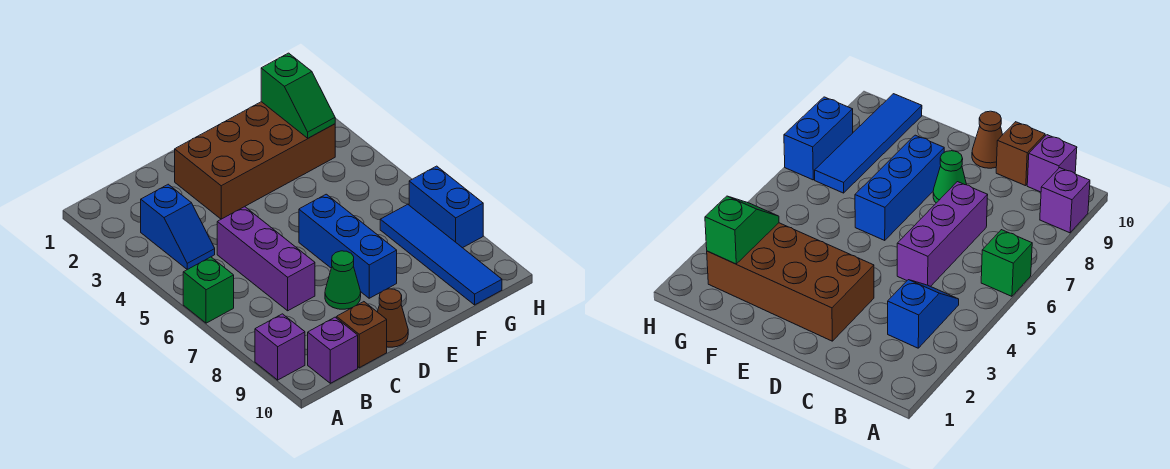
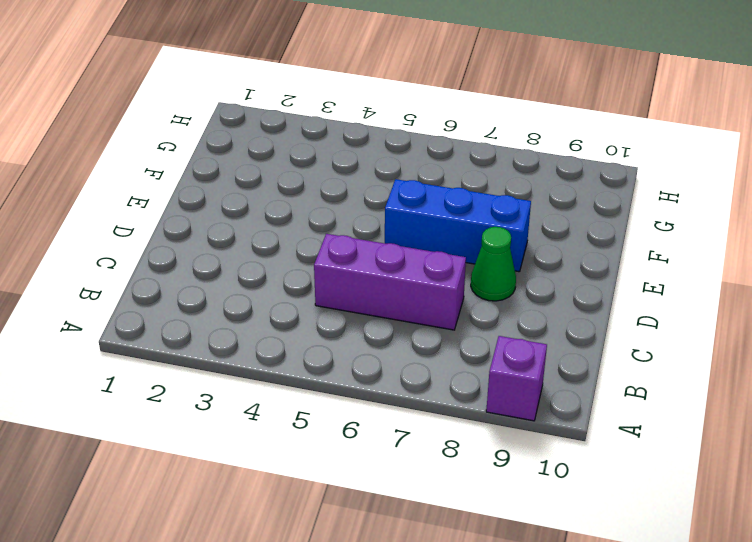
none -> green 1x1 brick [183,257,234,323]
none -> blue 1x2 slope [141,184,215,269]
none -> purple 1x1 brick [308,317,358,383]

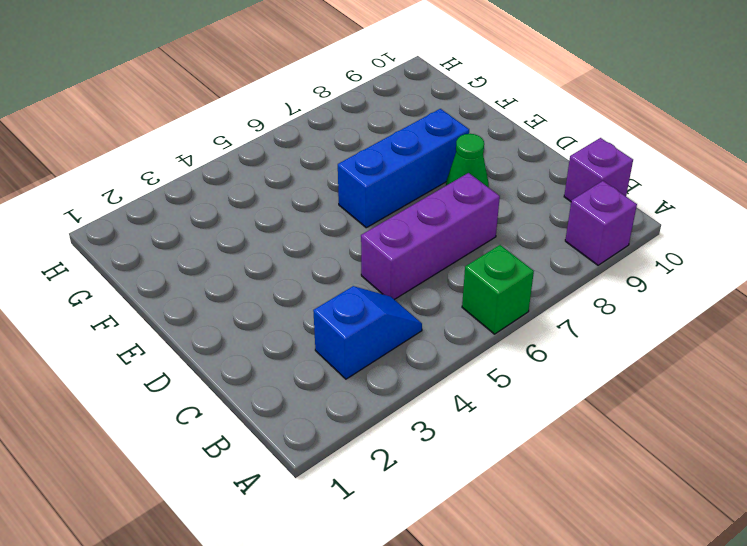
none -> brown 1x1 brick [337,302,387,368]
none -> brown 2x4 brick [175,102,335,219]
none -> brown 1x1 cone [377,289,408,347]

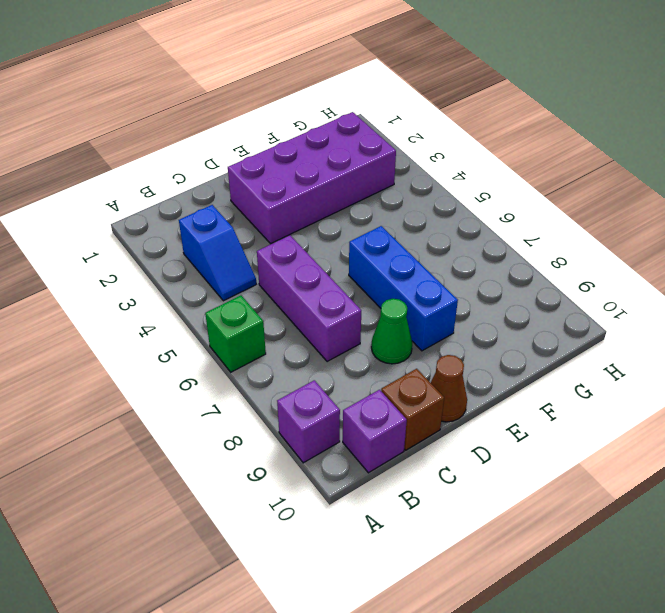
purple 2x4 brick [228,112,396,244] -> brown 2x4 brick [175,102,335,219]
none -> blue 1x4 tile [380,204,502,305]
none -> blue 1x2 brick [409,166,483,248]
none -> green 1x2 slope [261,53,335,138]

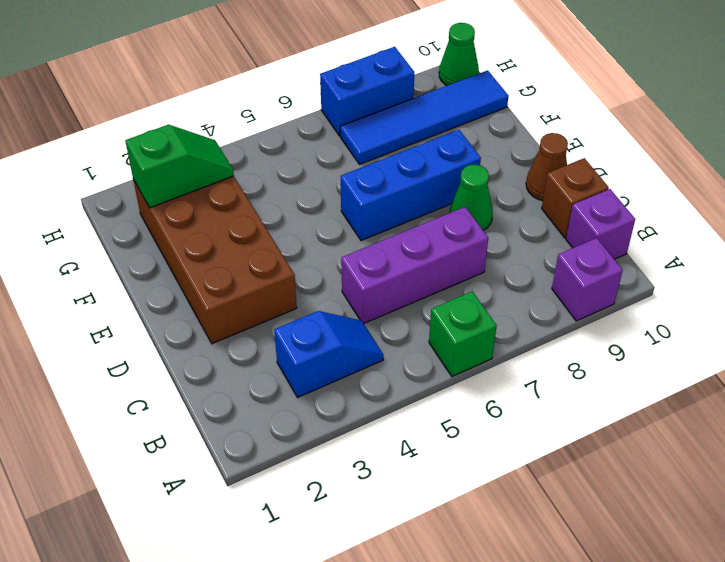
green 1x1 cone [439,23,479,86] -> none

